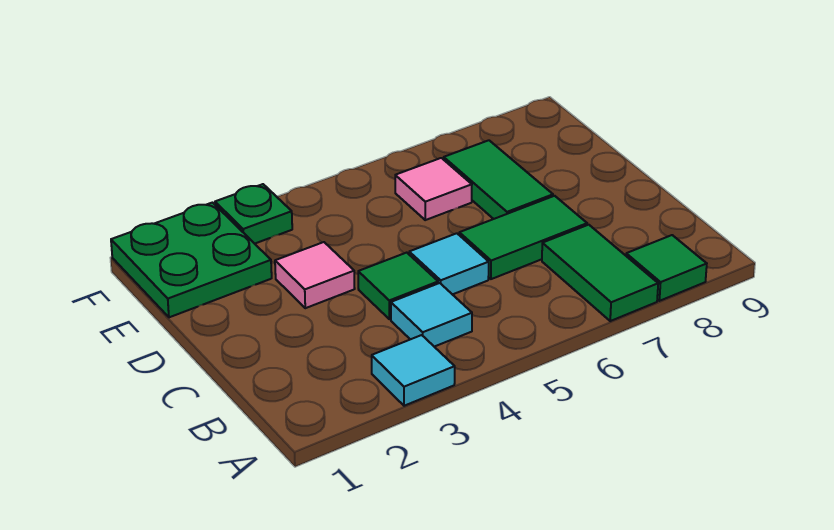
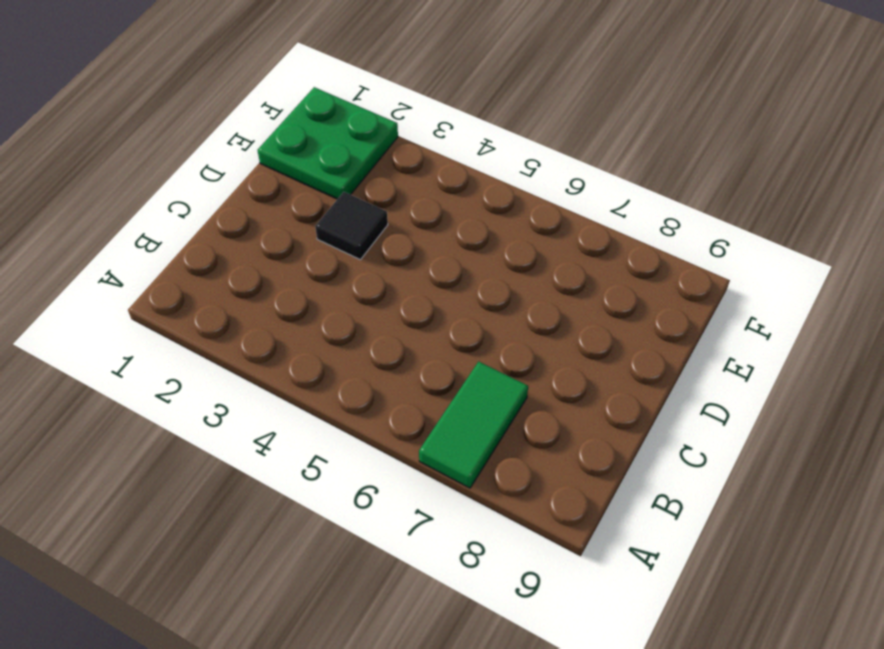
black 1x1 tile [315,192,388,260] -> pink 1x1 tile [275,242,355,308]
none -> cyan 1x1 tile [372,335,455,406]
none -> green 1x1 tile [626,235,707,301]
none -> cyan 1x1 tile [391,283,472,347]

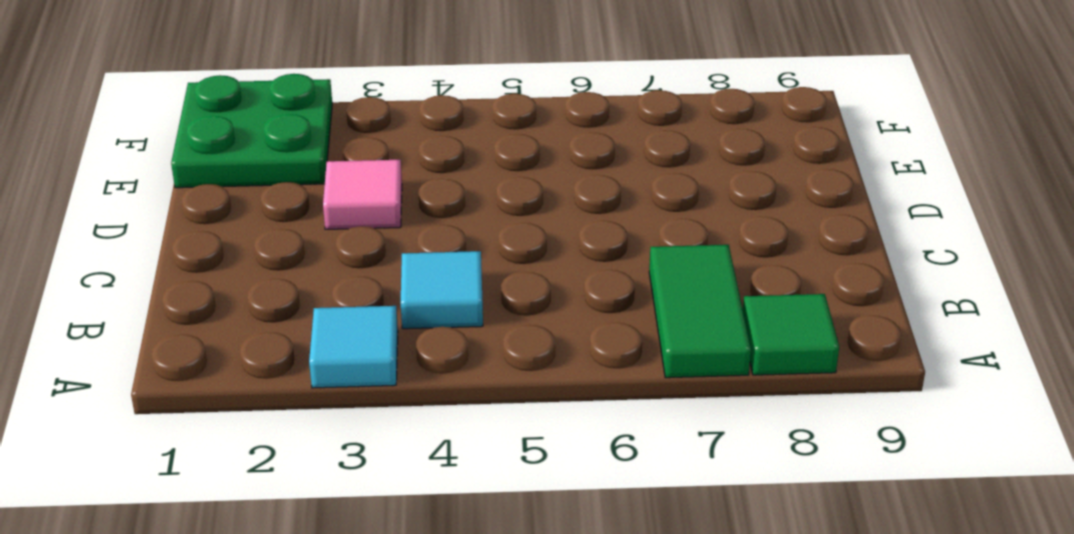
none -> green 1x1 tile [358,253,438,319]
none -> cyan 1x1 tile [409,233,489,295]
none -> green 1x2 tile [459,196,587,279]

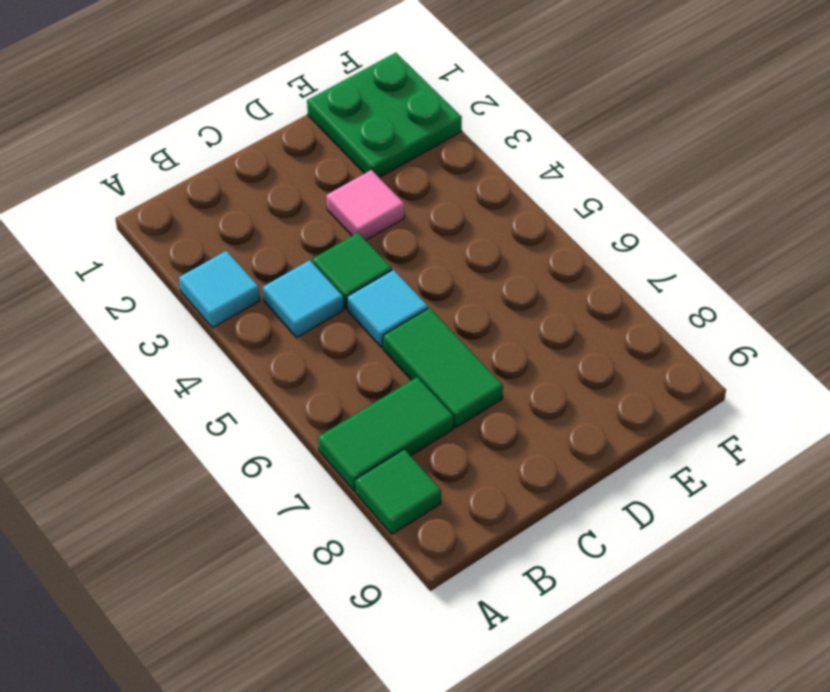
none -> green 1x2 tile [444,140,553,219]
none -> pink 1x1 tile [395,158,472,220]
none -> green 1x1 plate [215,184,292,244]

